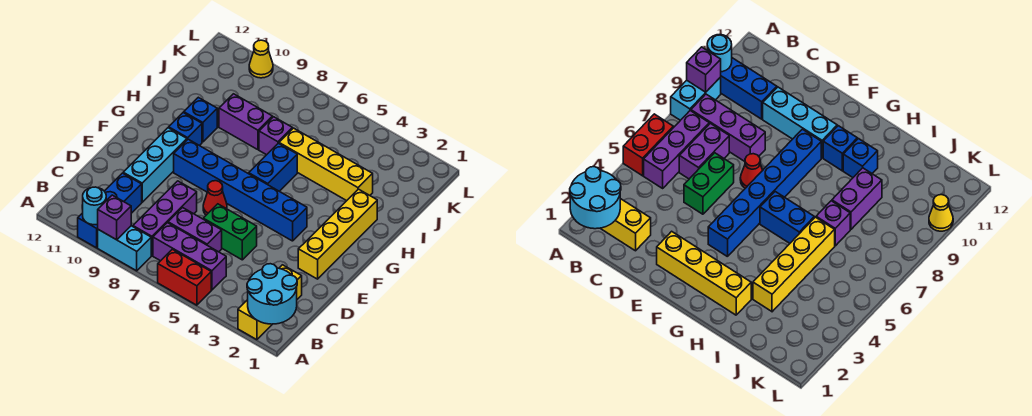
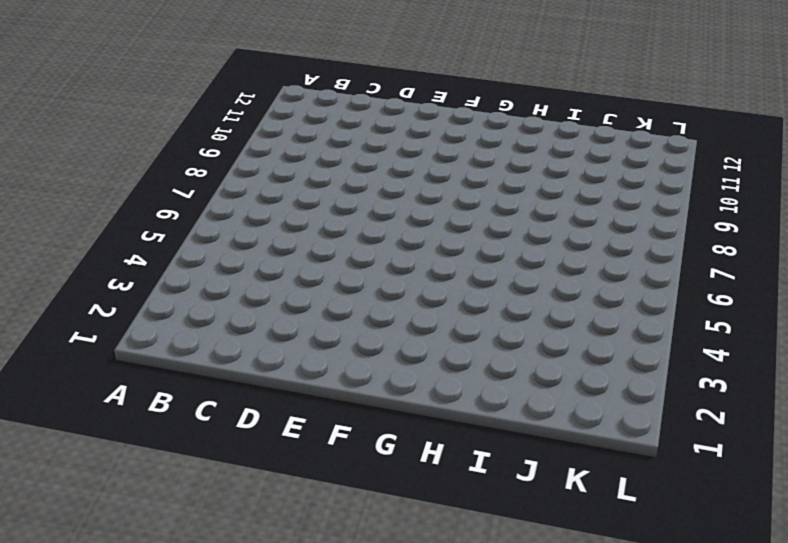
none -> yellow 1x3 brick [238,265,302,340]
none -> red 1x2 brick [158,249,211,305]
none -> cyan 1x2 brick [98,226,151,271]

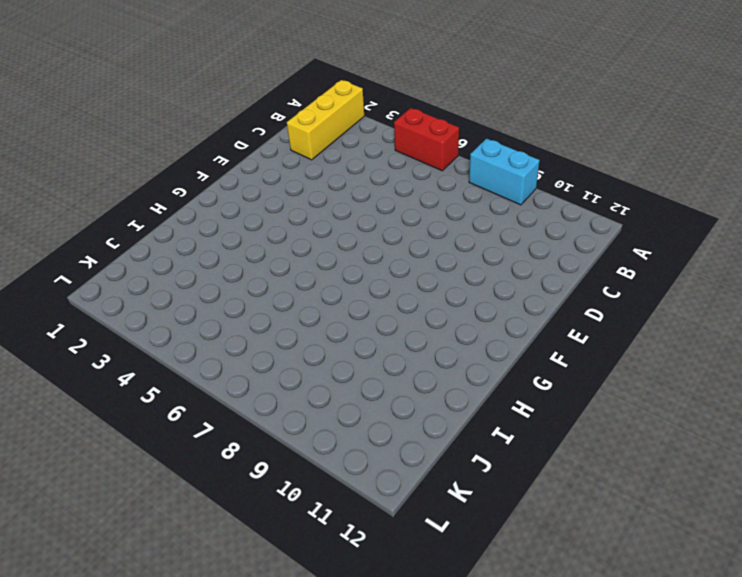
none -> blue 1x3 brick [78,173,142,248]
none -> purple 1x3 brick [153,223,226,290]
none -> purple 1x3 brick [133,181,197,256]

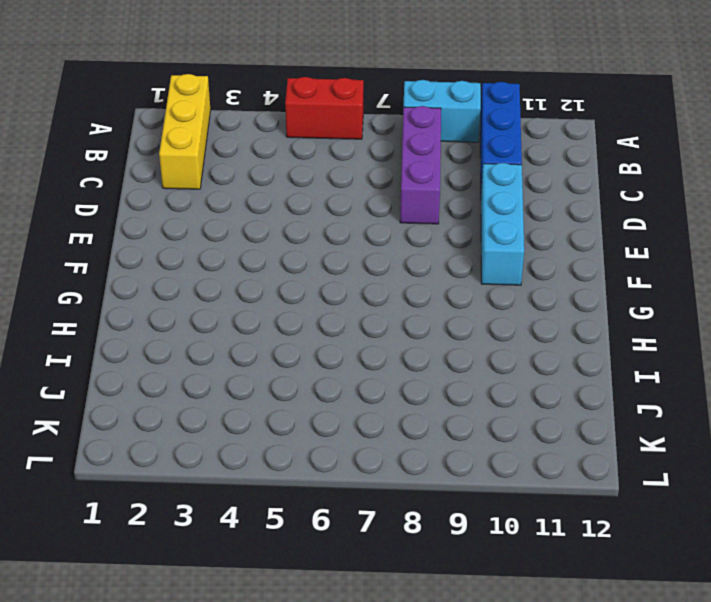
none -> purple 1x3 brick [153,223,226,290]
none -> purple 1x2 brick [168,208,222,252]
none -> green 1x2 brick [203,204,257,260]

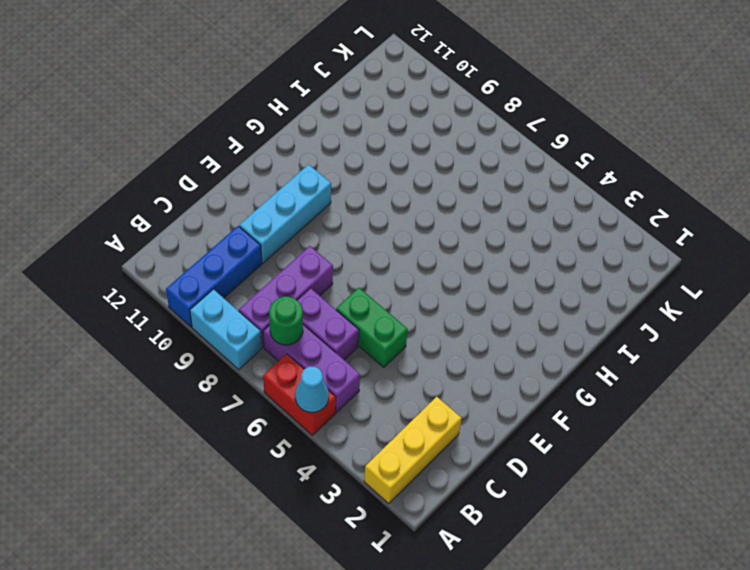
cyan 1x1 cone [295,367,329,412] -> none
green 1x1 round brick [269,297,303,345] -> none
none -> yellow 1x4 brick [298,189,377,279]
none -> red 1x1 cone [203,181,227,215]
none -> blue 1x6 brick [174,139,307,241]

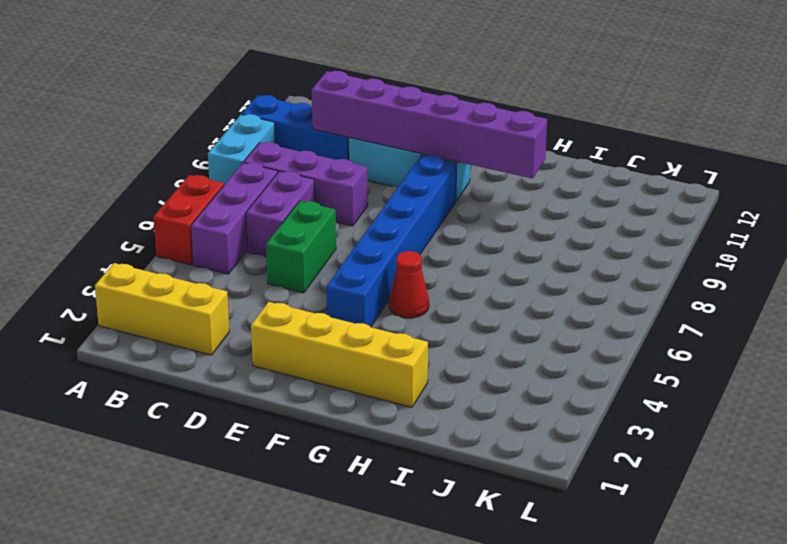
purple 1x6 brick [312,71,547,179] -> none
red 1x1 cone [389,251,429,318] -> red 1x1 cone moved to [203,181,227,215]
none -> blue 1x2 brick [249,143,297,191]
none -> blue 1x1 brick [169,113,202,146]
none -> blue 1x1 brick [184,97,217,142]

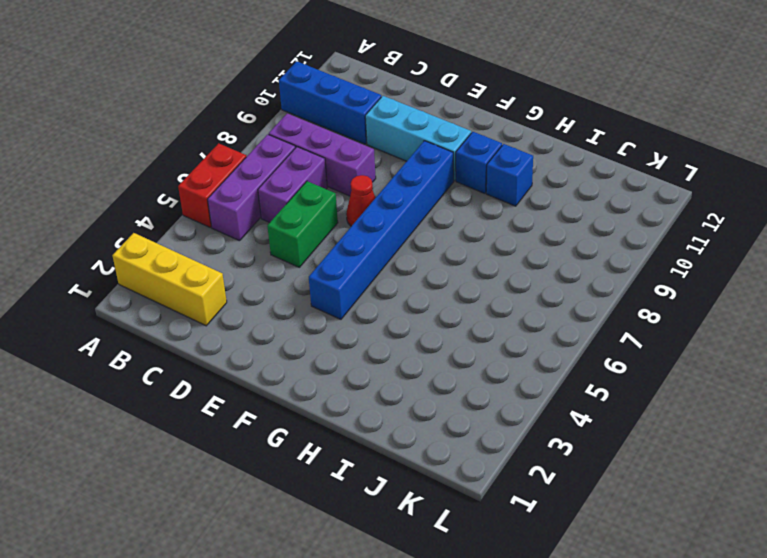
none -> cyan 1x2 brick [98,226,151,271]
none -> yellow 1x4 brick [298,189,377,279]
none -> blue 1x2 brick [249,143,297,191]

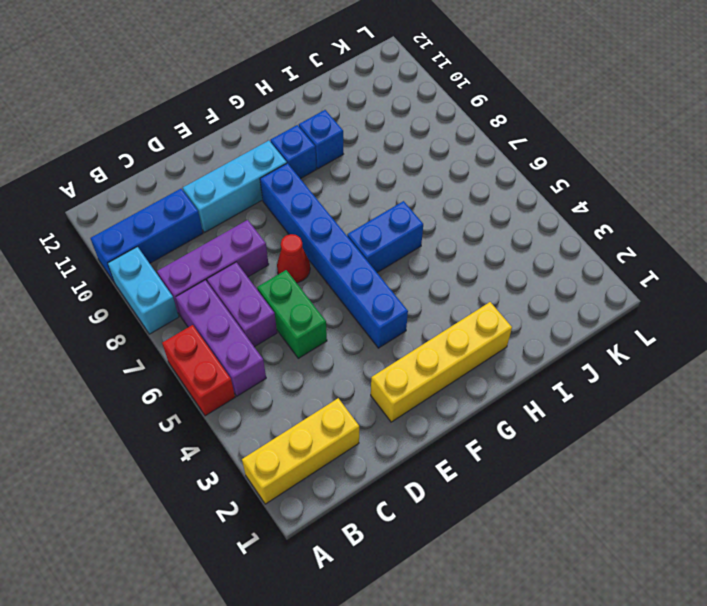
none -> yellow 1x4 brick [279,128,373,201]
none -> purple 1x1 brick [259,117,292,155]
none -> purple 1x2 brick [219,94,272,150]

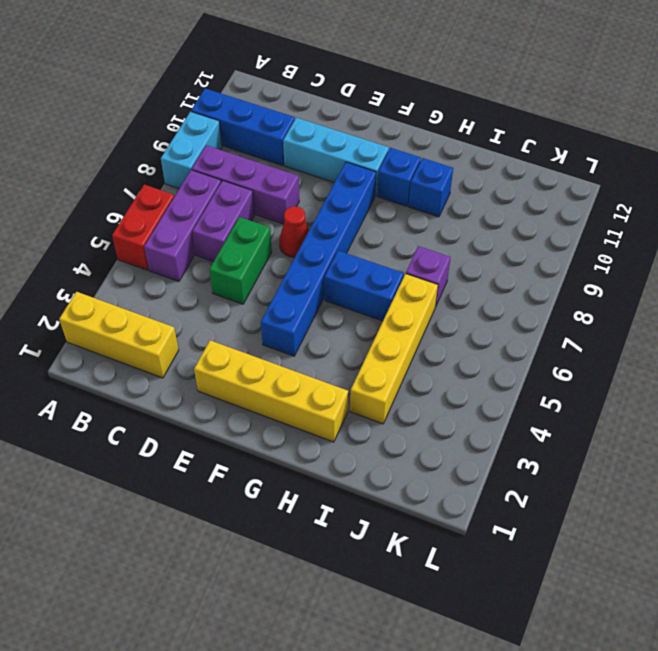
none -> purple 1x2 brick [219,94,272,150]
none -> yellow 1x1 cone [249,40,273,78]
none -> cyan 2x2 round brick [247,264,297,324]

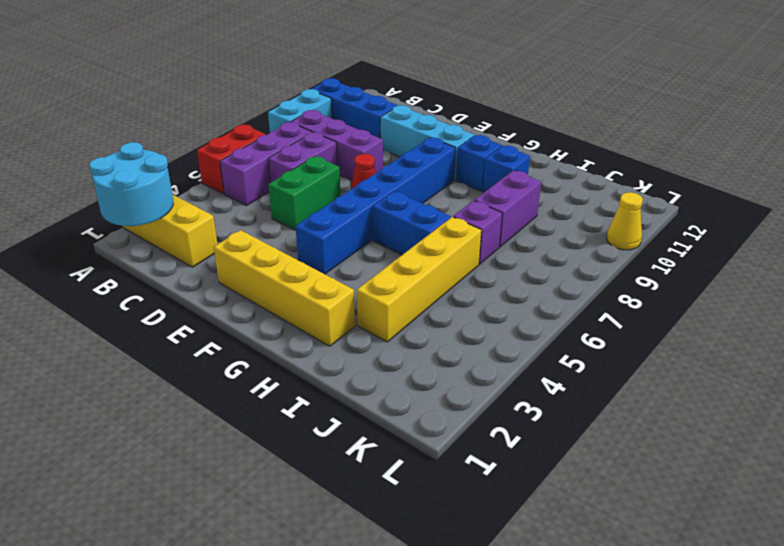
none -> purple 1x1 brick [98,195,131,240]
none -> cyan 1x1 round brick [83,187,106,225]

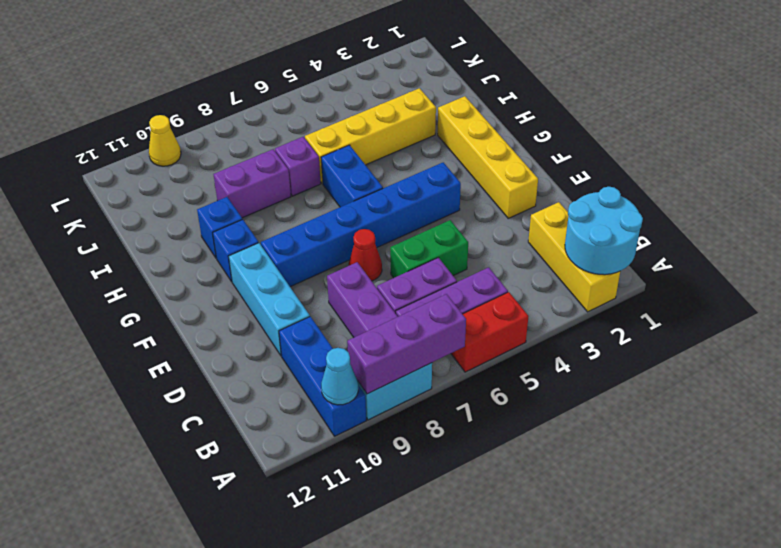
purple 1x3 brick [347,294,466,394] -> purple 1x1 brick [98,195,131,240]
cyan 1x1 cone [321,348,358,405] -> cyan 1x1 round brick [83,187,106,225]

